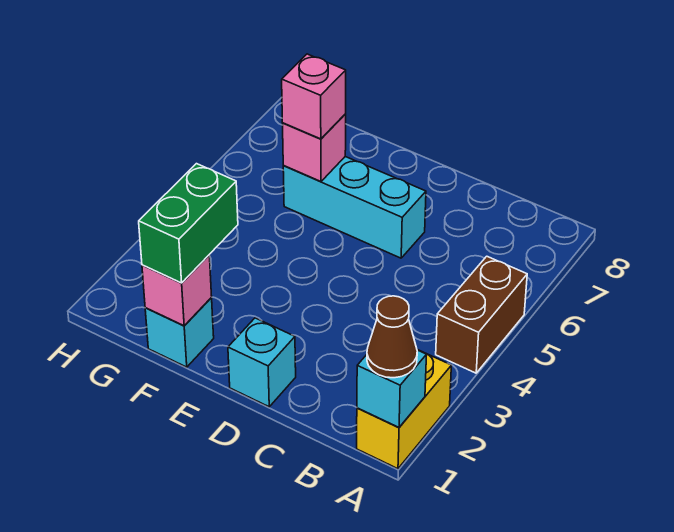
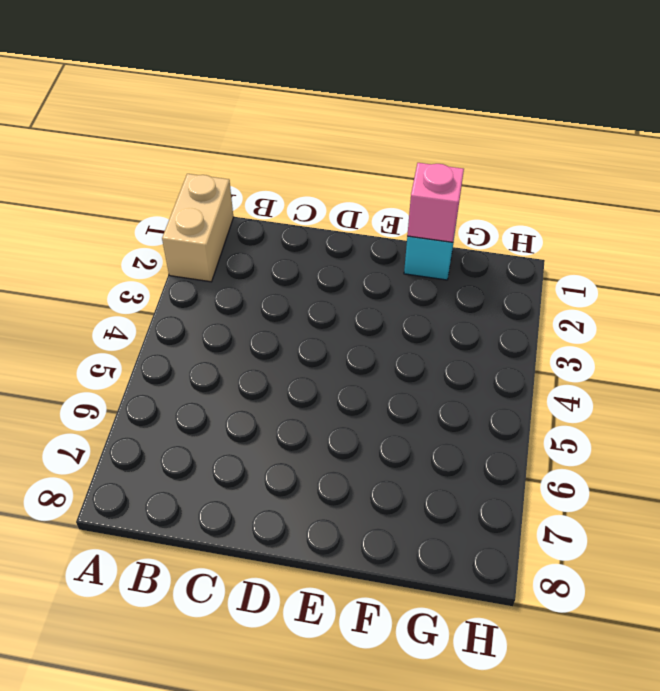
tan 1x2 brick [162,174,233,282] -> yellow 1x2 brick [357,350,451,469]
none -> brown 1x2 brick [436,256,527,373]
none -> cyan 1x1 brick [228,318,296,407]

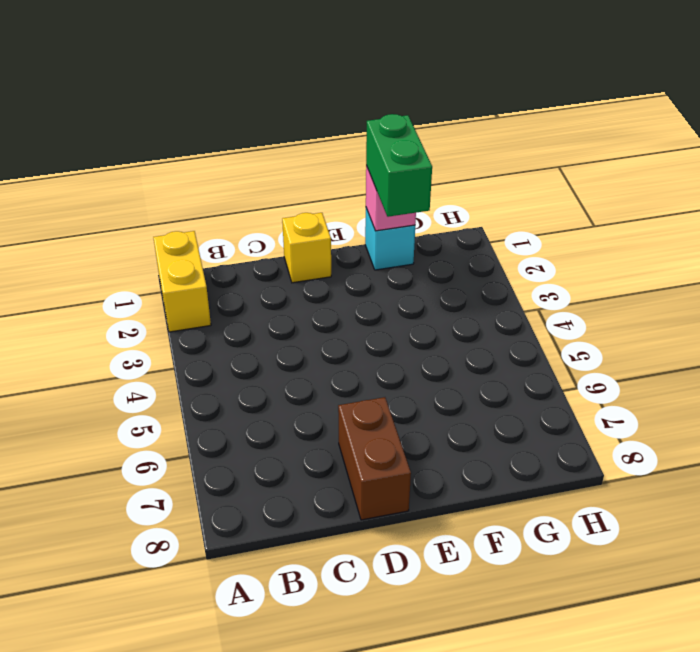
yellow 1x1 brick [282,213,331,283] -> cyan 1x1 brick [228,318,296,407]
brown 1x2 brick [338,397,411,520] -> brown 1x2 brick moved to [436,256,527,373]
none -> cyan 1x3 brick [283,157,426,258]
none -> cyan 1x1 brick [357,350,426,428]

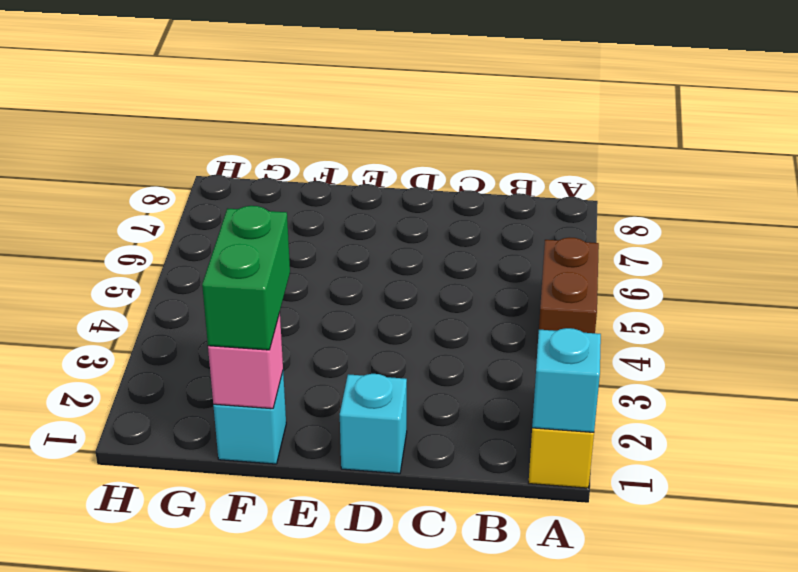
none -> cyan 1x3 brick [283,157,426,258]
none -> pink 1x1 brick [283,114,346,181]

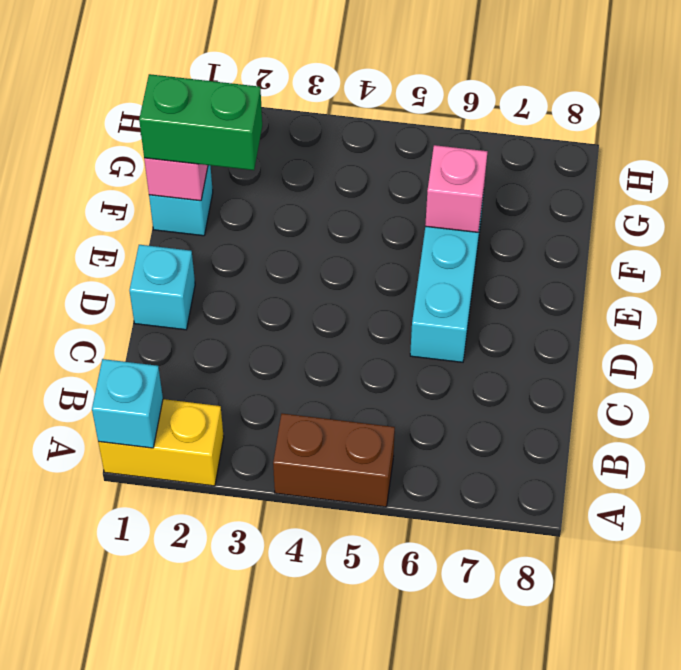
none -> brown 1x1 cone [367,296,417,378]
none -> pink 1x1 brick [282,54,346,139]

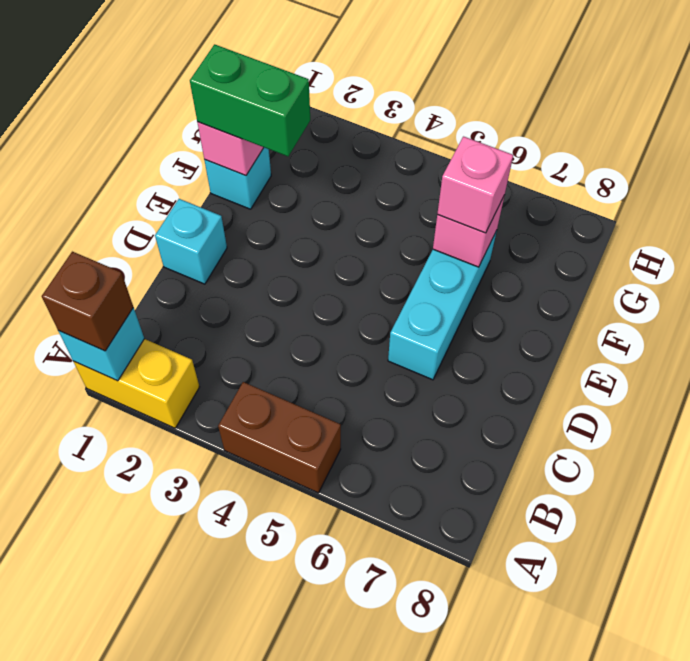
brown 1x1 brick [42,252,133,351] -> brown 1x1 cone [367,296,417,378]

